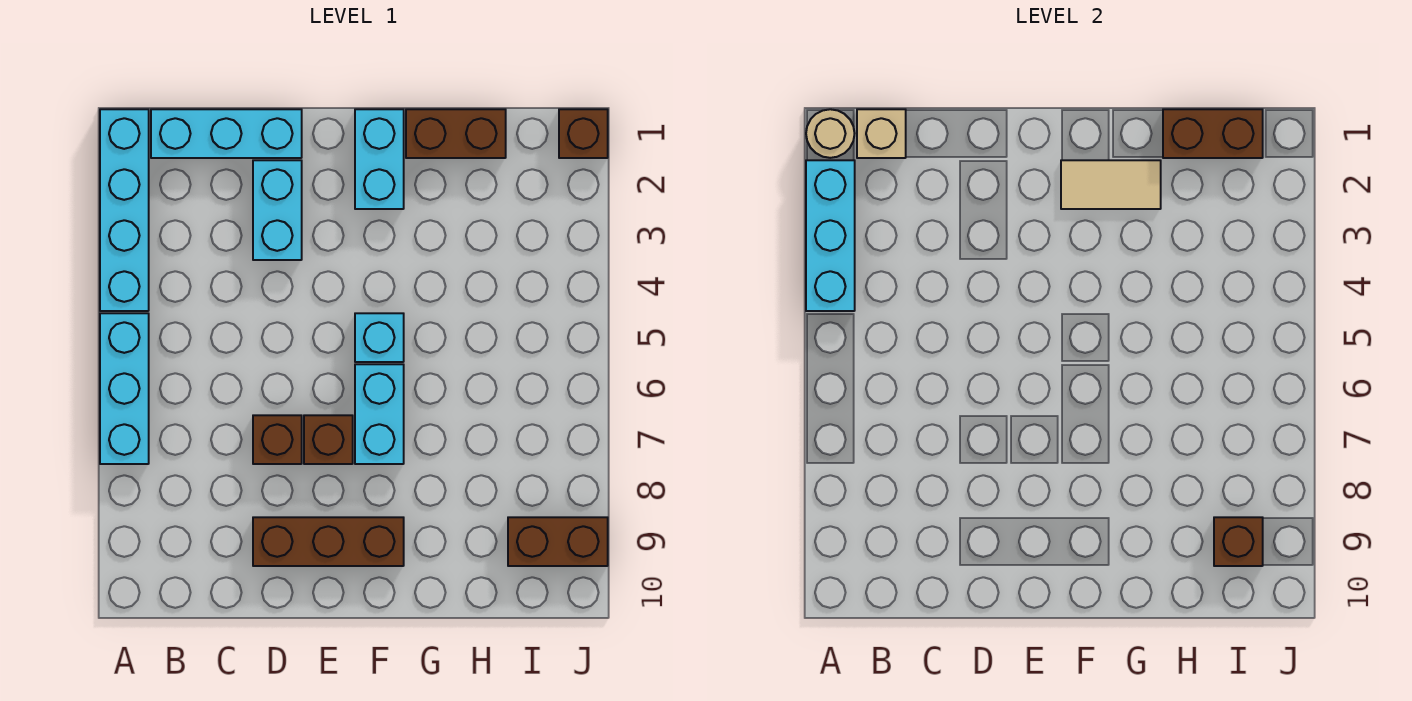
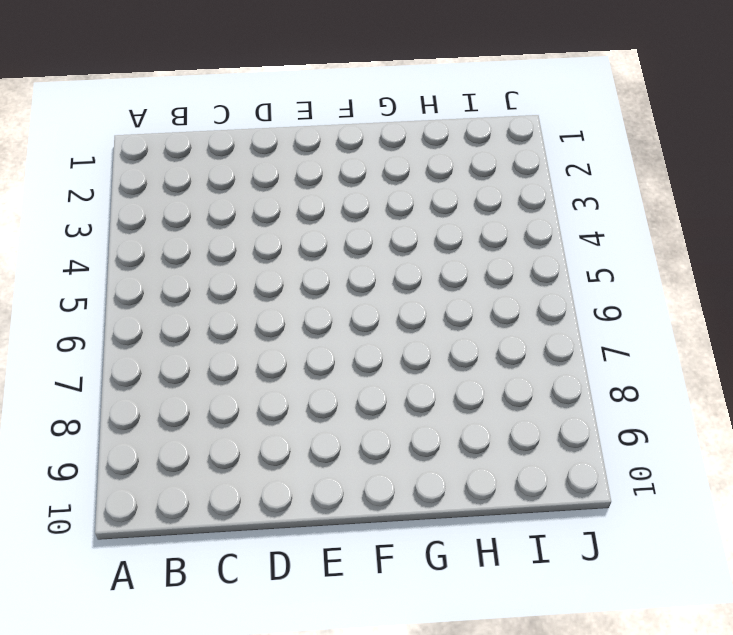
none -> cyan 1x4 brick [100,109,149,311]
none -> cyan 1x3 brick [100,313,149,464]
none -> cyan 1x3 brick [151,109,302,158]

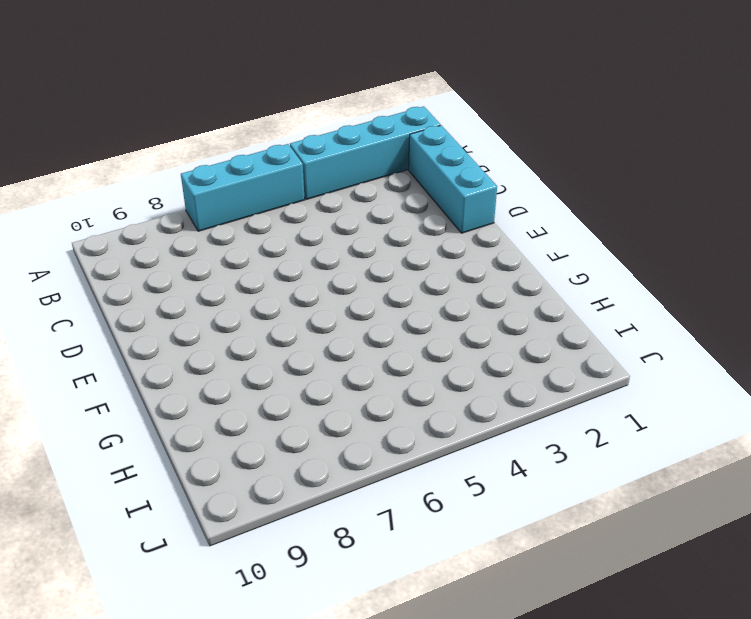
none -> cyan 1x2 brick [253,160,302,260]
none -> brown 1x1 brick [253,415,302,464]
none -> brown 1x3 brick [253,517,404,566]

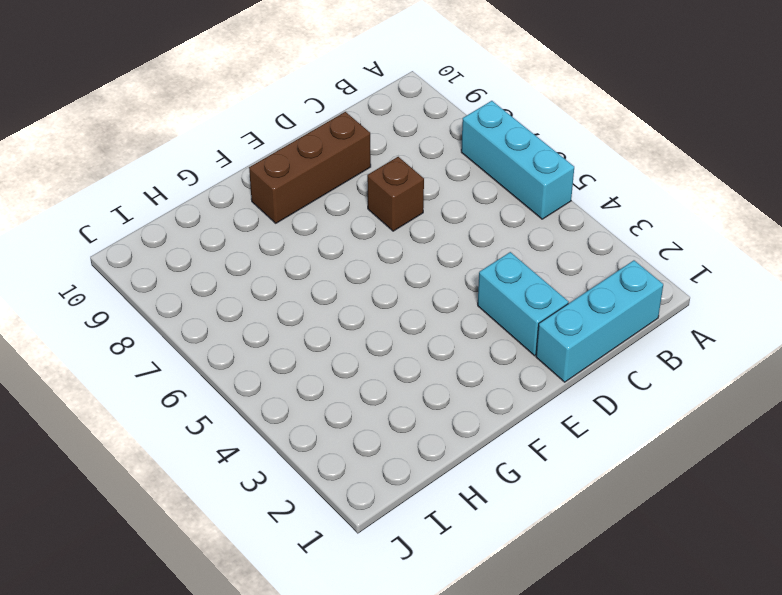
none -> cyan 1x4 brick [100,109,149,311]
none -> brown 1x1 brick [304,415,353,464]
none -> cyan 1x2 brick [355,109,404,209]

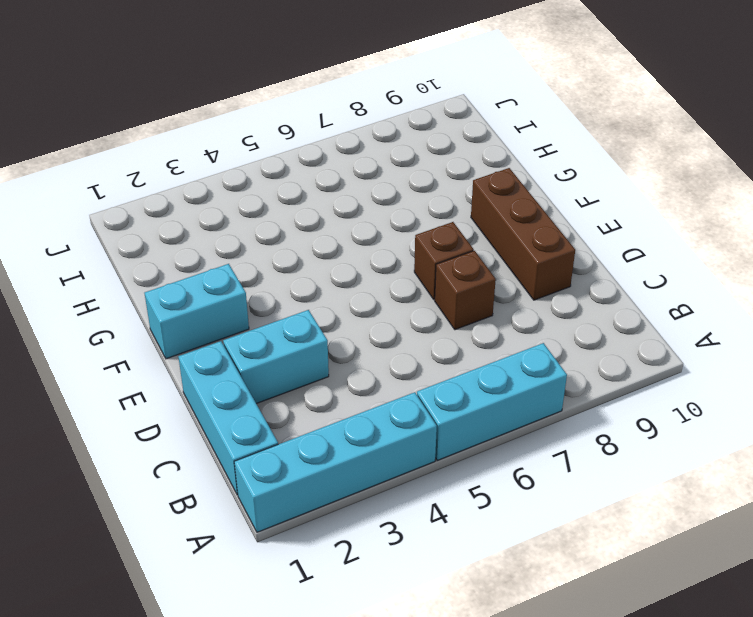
none -> cyan 1x1 brick [355,313,404,362]
none -> cyan 1x2 brick [355,364,404,464]
none -> brown 1x2 brick [406,109,506,158]

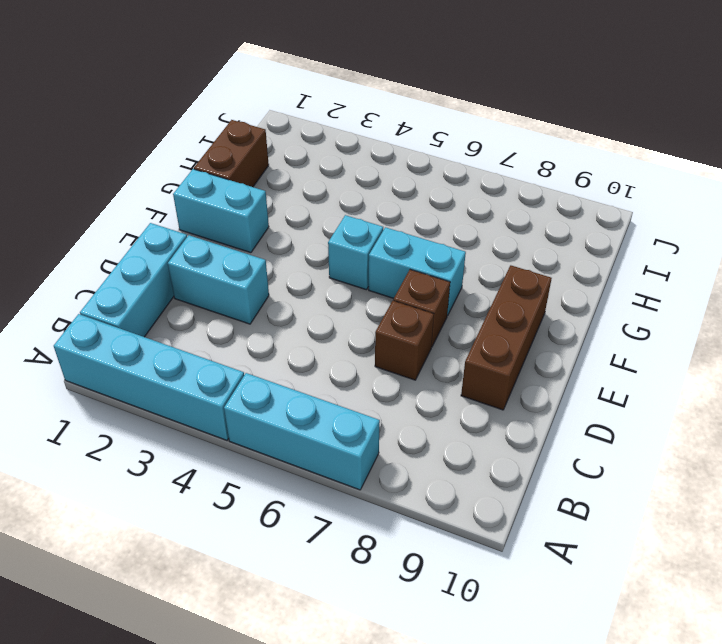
none -> brown 1x2 brick [508,517,608,566]
none -> brown 1x1 brick [559,109,608,158]
none -> tan 1x1 round brick [806,109,855,158]

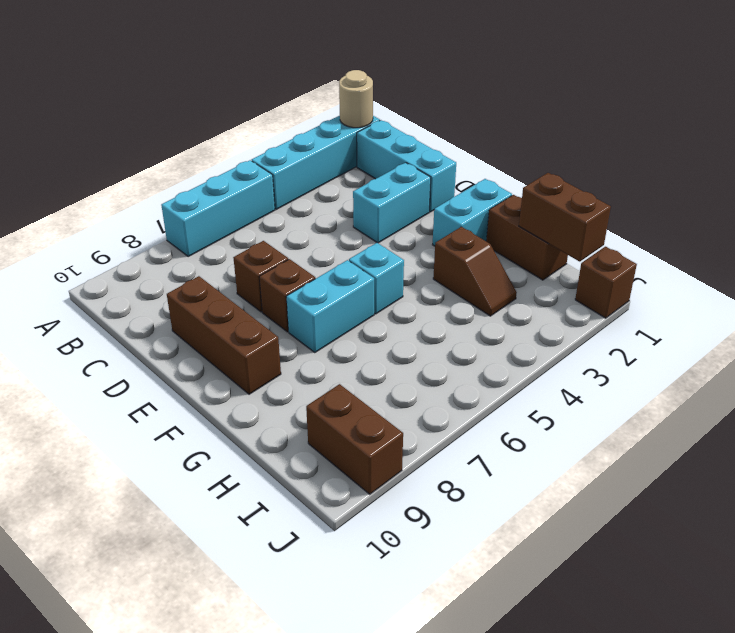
brown 1x2 slope [433,227,517,316] -> none
none -> cyan 1x3 brick [806,160,855,311]
none -> tan 1x1 brick [857,109,906,158]
none -> tan 1x2 tile [1061,160,1161,209]

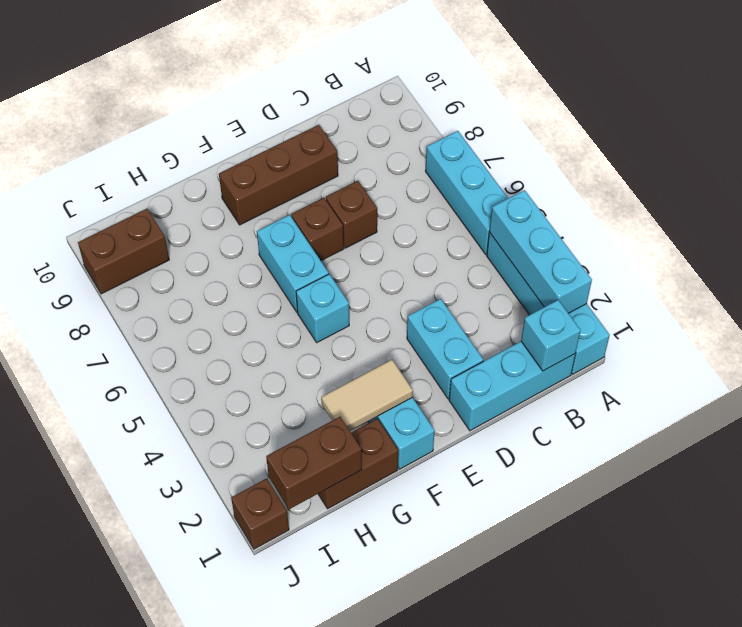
cyan 1x1 brick [521,300,580,371] -> tan 1x1 brick [857,109,906,158]
none -> tan 1x1 round brick [806,109,855,158]
none -> brown 1x1 brick [1214,517,1263,566]

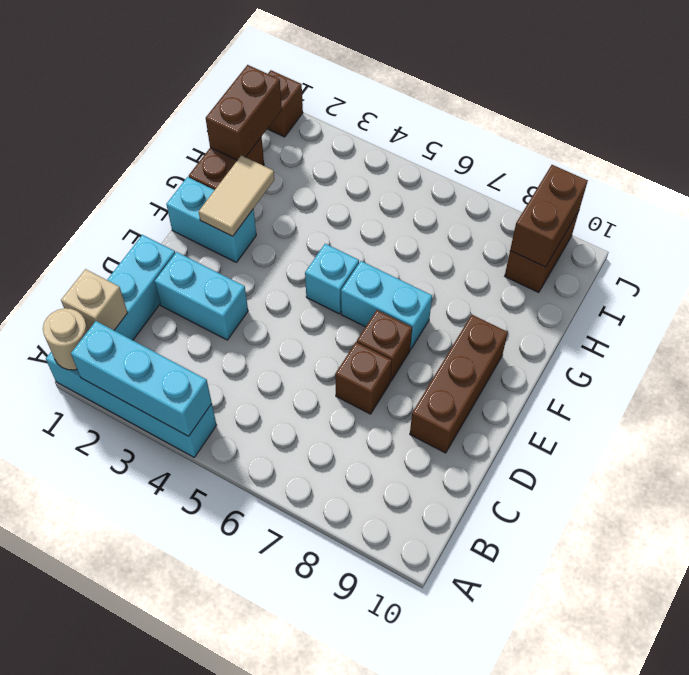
brown 1x2 brick [510,165,588,267] -> brown 1x1 brick [1214,517,1263,566]
none -> cyan 1x3 brick [100,313,149,464]

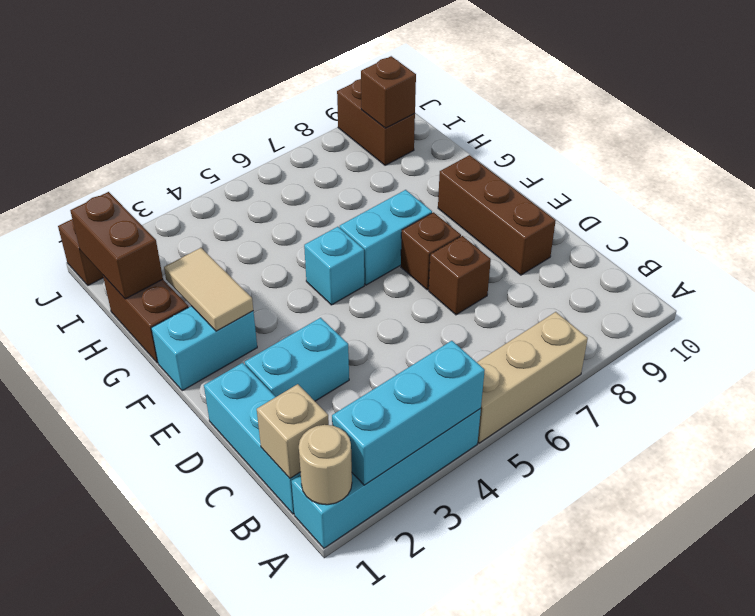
tan 1x3 brick [477,312,588,443] -> cyan 1x3 brick [100,313,149,464]

